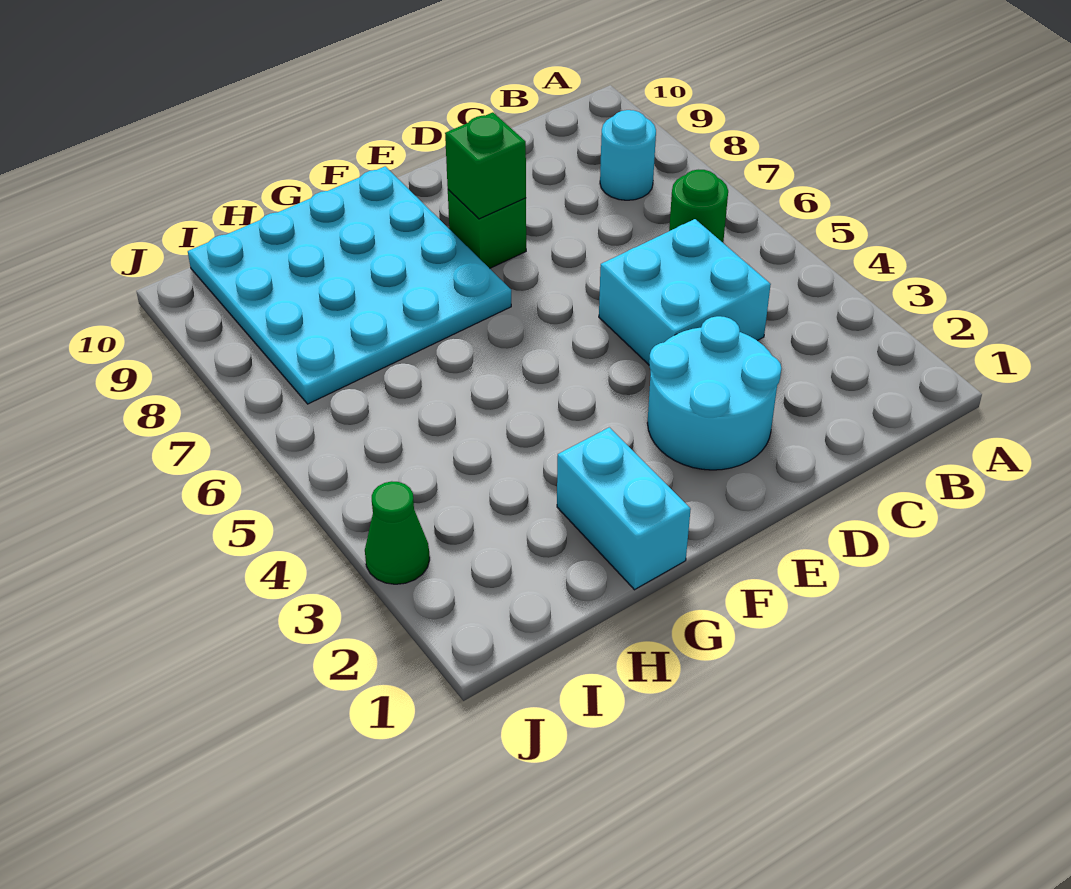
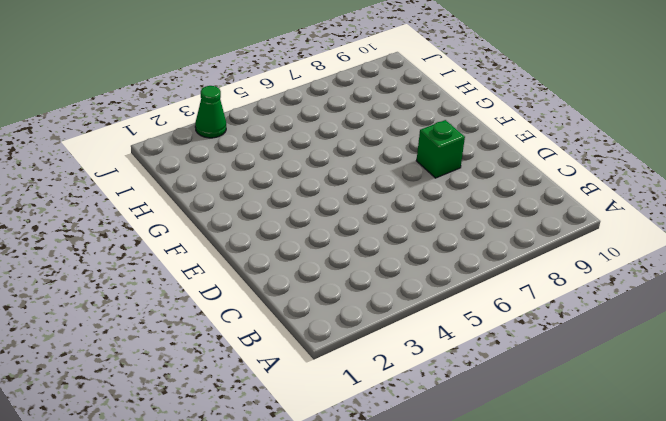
none -> green 1x1 round brick [669,170,728,242]
none -> cyan 1x1 round brick [600,110,656,200]

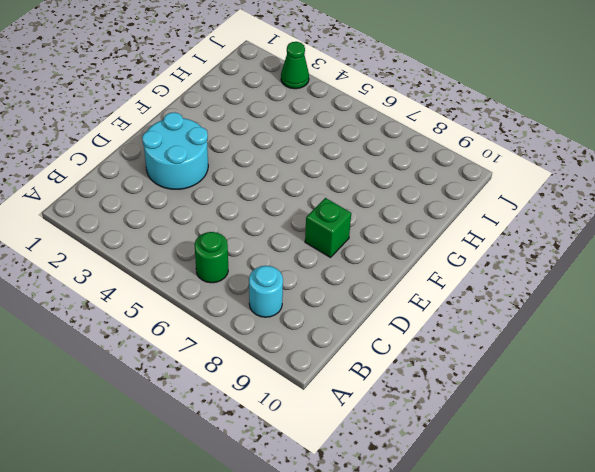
none -> cyan 2x2 brick [599,219,771,365]
none -> cyan 4x4 plate [188,166,511,404]

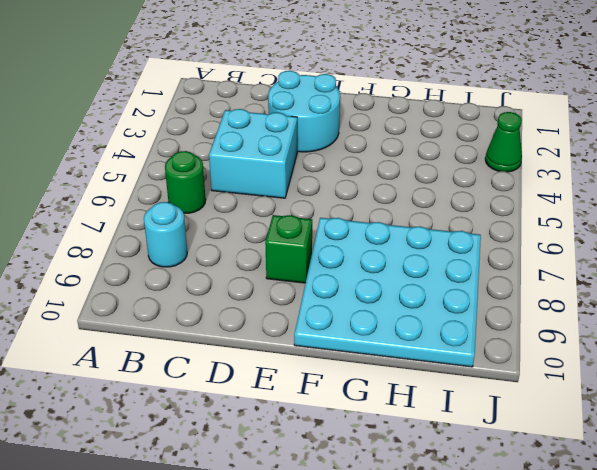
none -> cyan 1x2 brick [557,427,691,590]
none -> green 1x1 brick [445,112,526,219]

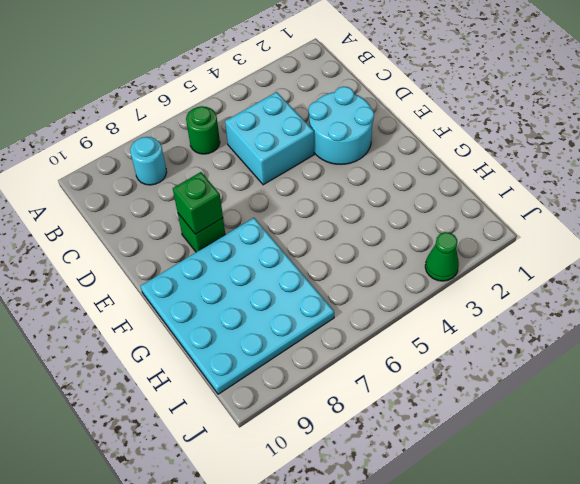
none -> cyan 1x2 brick [557,427,691,590]

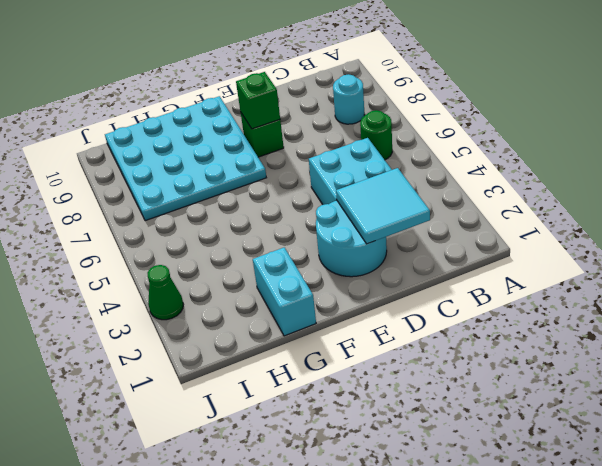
cyan 2x2 tile [336,168,430,244] -> none

